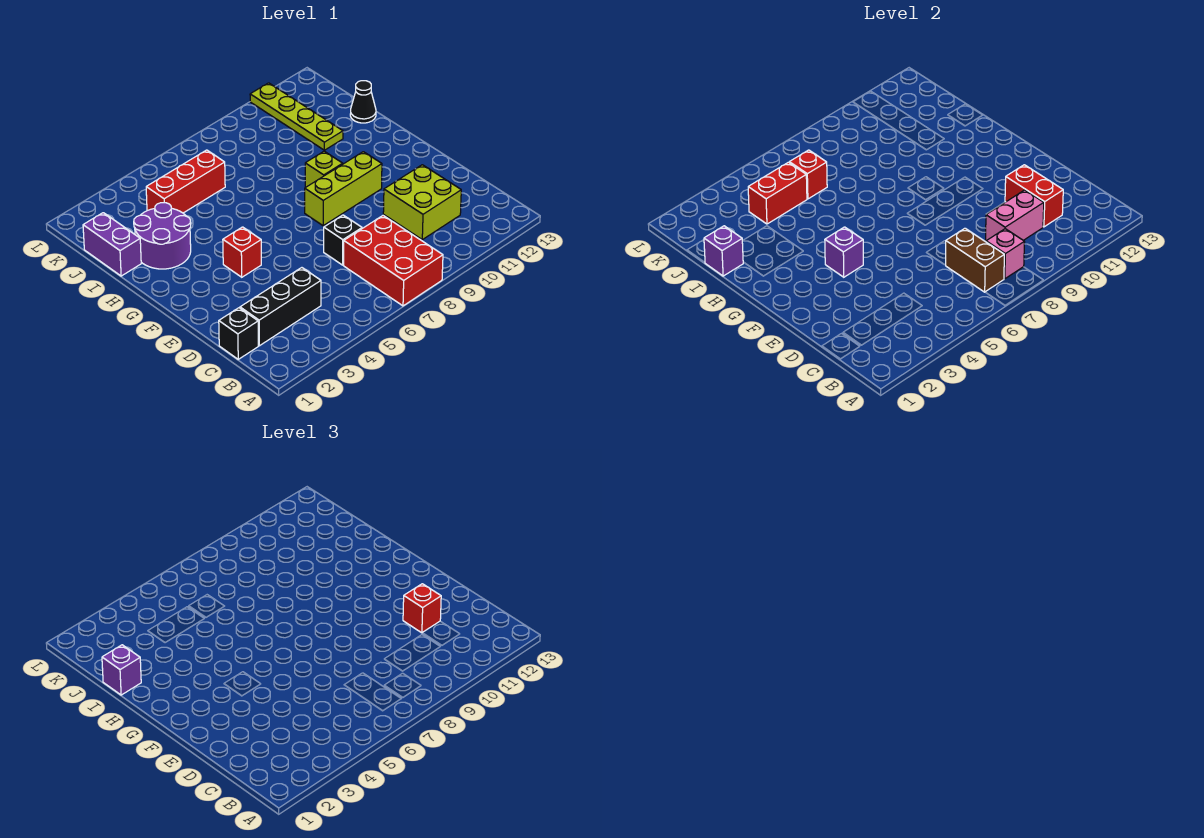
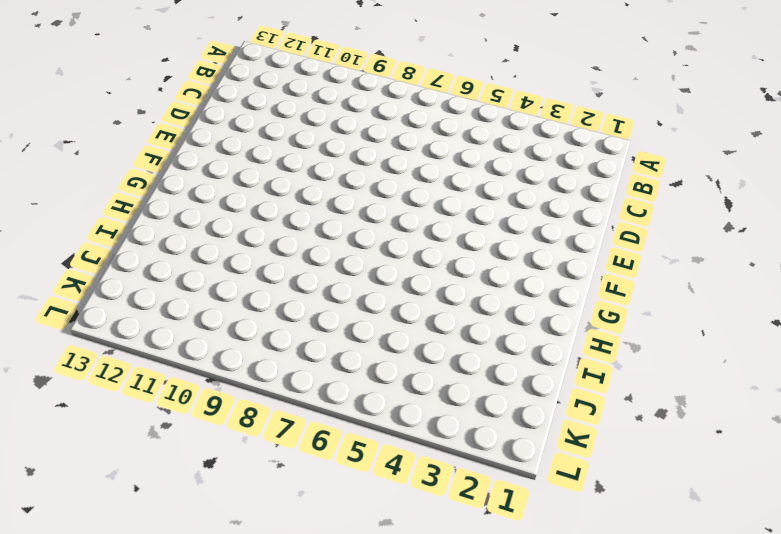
none -> red 2x3 brick [344,216,443,306]
none -> black 1x1 brick [219,308,258,359]
none -> black 1x3 brick [240,268,321,346]

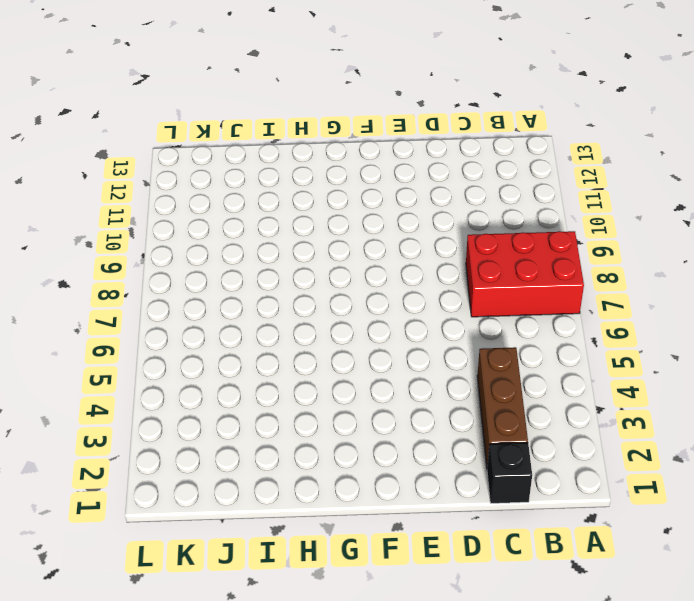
brown 1x3 brick [477,347,528,466] -> black 1x3 brick [240,268,321,346]
none -> lime 2x2 brick [383,165,461,240]
none -> black 1x1 brick [324,215,362,265]
none -> red 1x1 brick [223,227,261,277]

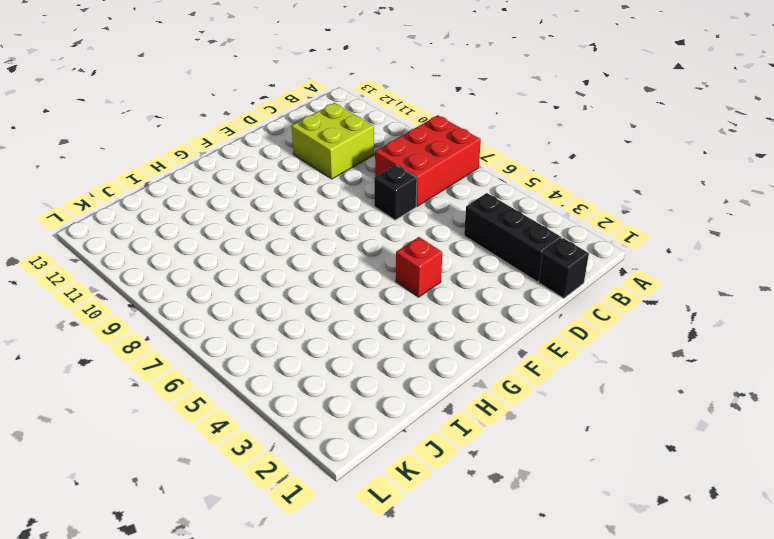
none -> lime 1x3 brick [305,152,382,226]
none -> lime 1x1 brick [305,151,343,187]
none -> purple 2x2 round brick [134,203,191,269]

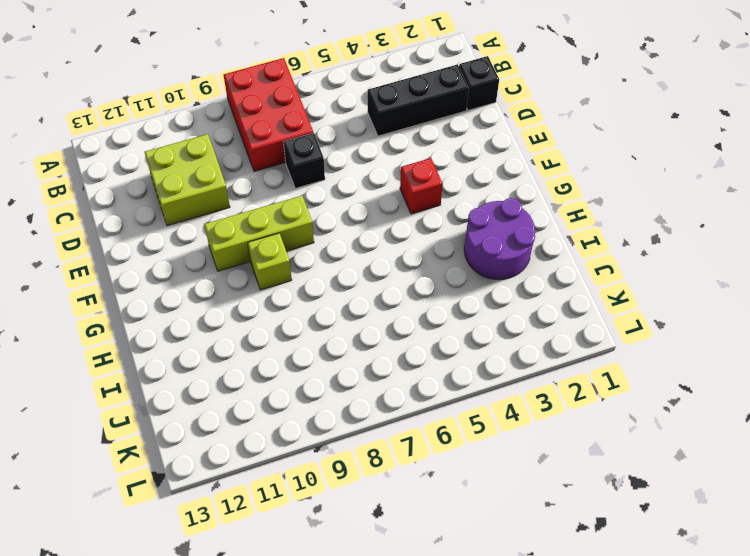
none -> purple 1x2 brick [83,213,141,276]
none -> lime 1x4 plate [250,83,343,150]
none -> black 1x1 cone [350,81,376,123]

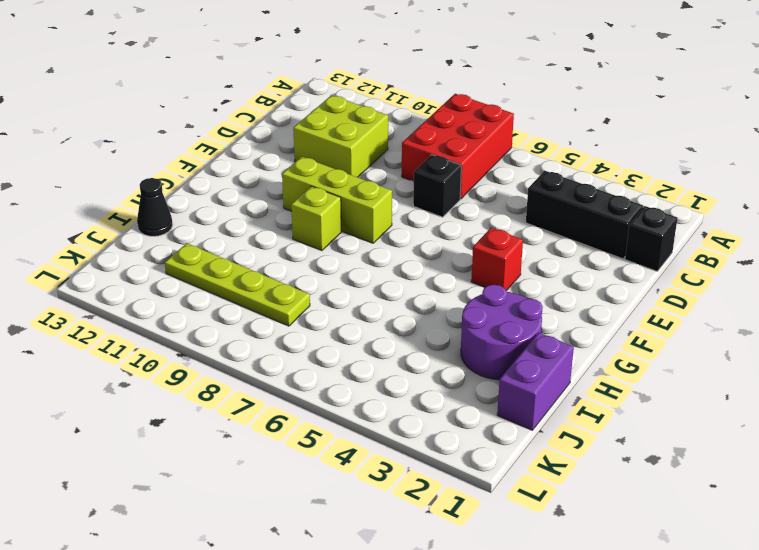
lime 1x4 plate [165,243,310,326] -> lime 1x4 plate turned to [250,83,343,150]
none -> red 1x3 brick [146,150,225,213]
none -> brown 1x2 brick [946,228,1004,292]
none -> pink 1x1 brick [986,229,1025,279]

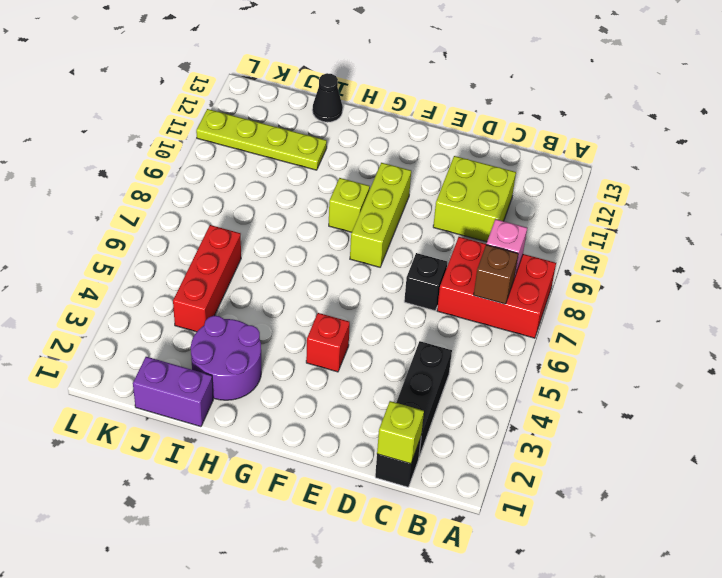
brown 1x1 brick [474,245,518,304] -> brown 1x2 brick [946,228,1004,292]
lime 1x1 brick [377,401,424,464] -> none
none -> pink 1x2 brick [986,190,1044,241]
none -> red 1x2 brick [1005,165,1063,227]
none -> purple 1x1 brick [825,227,863,277]

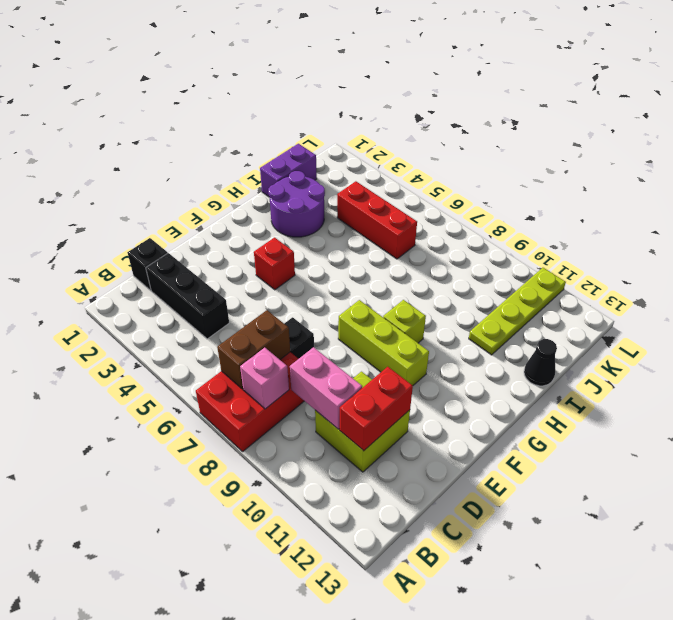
none -> purple 1x1 brick [825,227,863,277]
none -> purple 1x1 brick [704,226,743,276]
none -> red 1x2 brick [748,162,807,224]

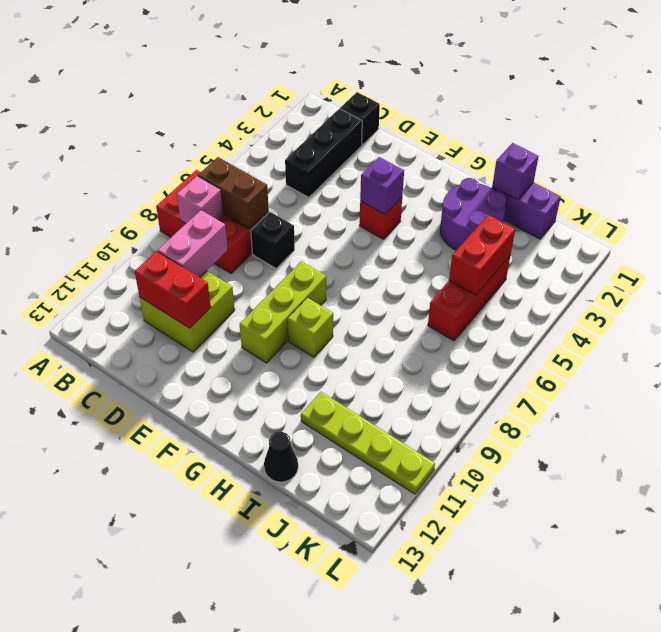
none -> red 1x1 brick [789,150,827,199]
none -> red 1x1 brick [403,584,441,633]
none -> purple 1x1 brick [102,645,141,695]

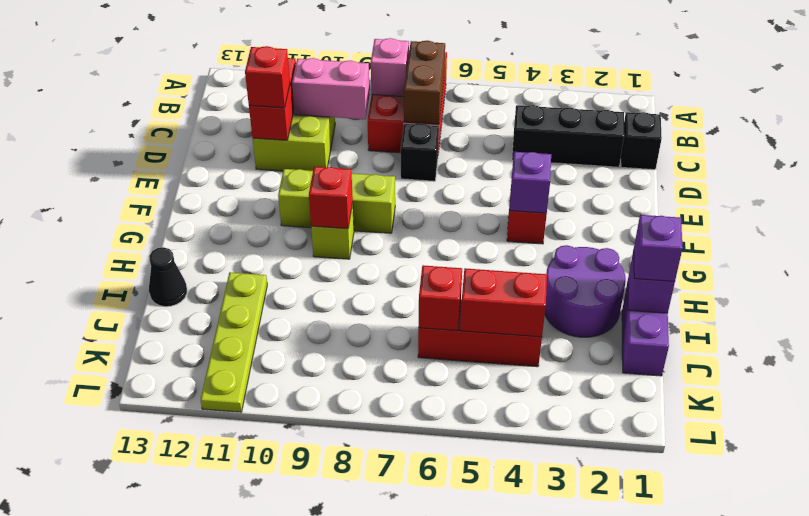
red 1x1 brick [309,167,353,229] -> none

